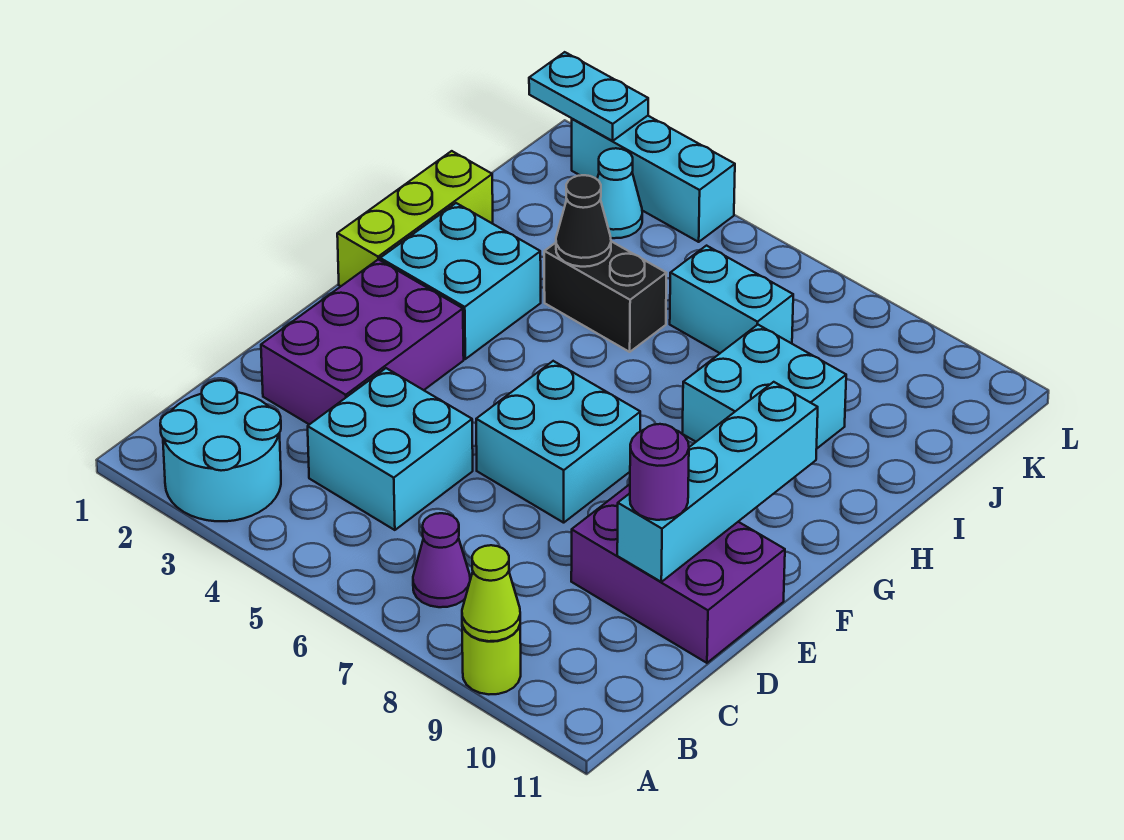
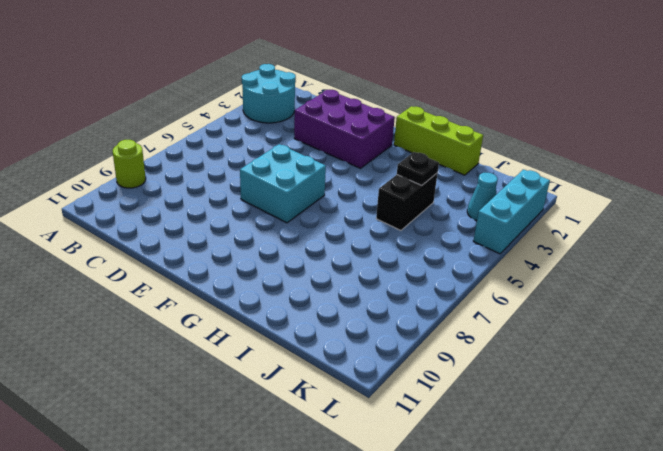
black 1x1 plate [397,152,439,185] -> black 1x1 cone [556,175,611,267]
none -> purple 1x1 cone [413,513,470,607]
none -> cyan 2x2 brick [308,368,473,530]
none -> purple 2x3 brick [571,484,785,663]

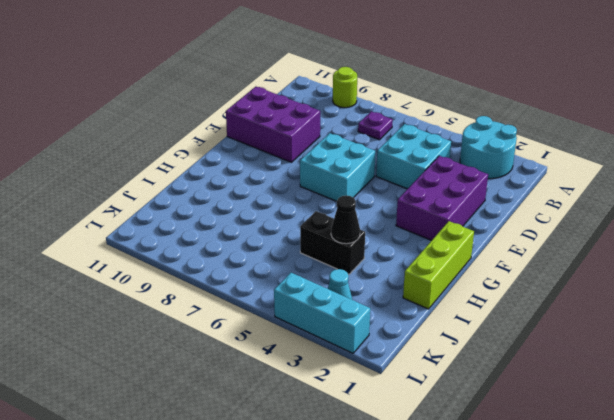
purple 1x1 plate [358,111,393,140] -> purple 1x1 cone [413,513,470,607]
none -> cyan 2x2 brick [380,203,541,359]
none -> cyan 2x2 brick [682,325,846,448]
none -> cyan 1x2 brick [670,246,793,353]

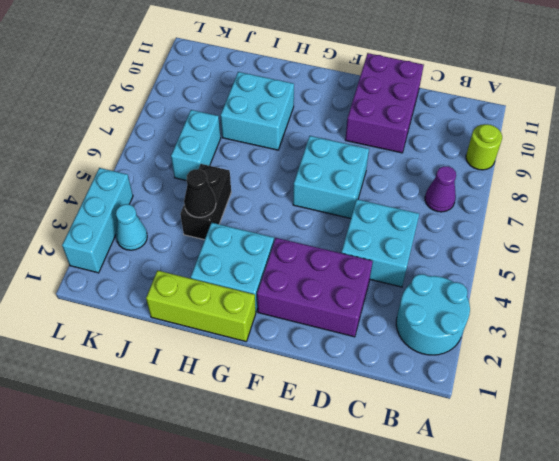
none -> lime 1x1 cone [462,545,520,641]
none -> cyan 1x4 brick [617,382,818,582]
none -> cyan 1x2 plate [529,52,648,141]

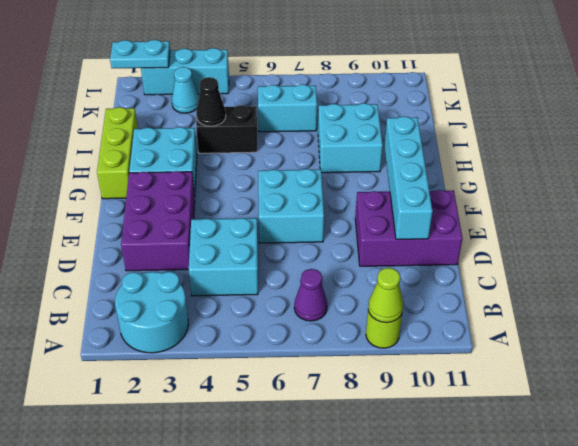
none -> purple 1x1 round brick [630,424,689,520]

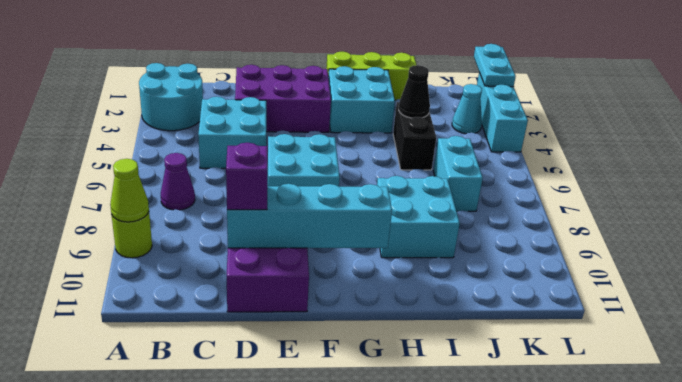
purple 1x1 brick [226,143,268,210] -> purple 1x1 round brick [630,424,689,520]

